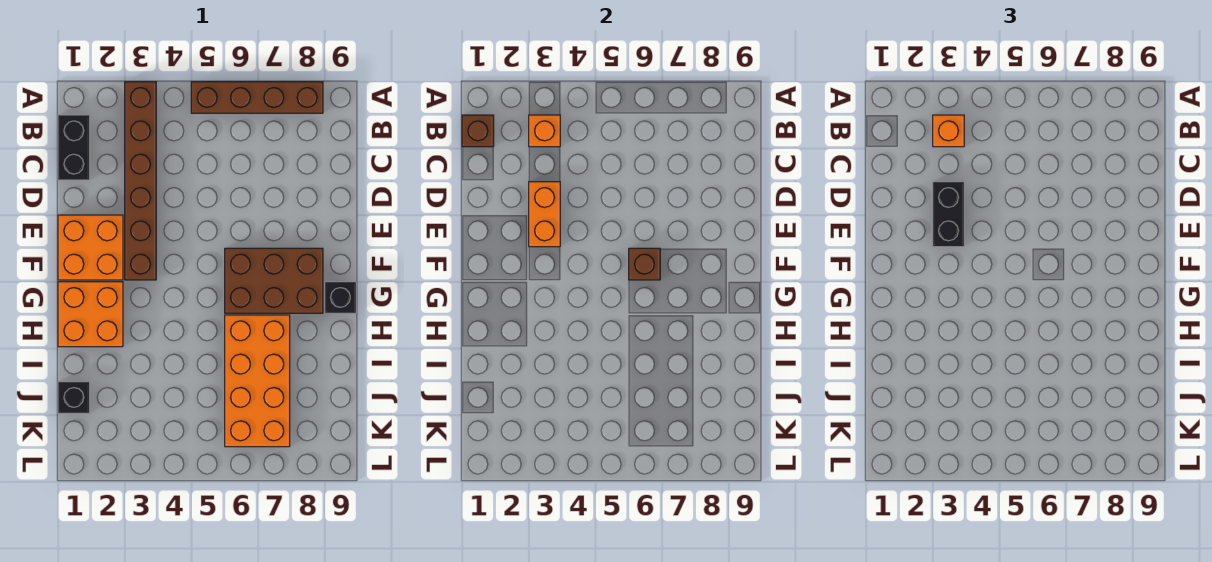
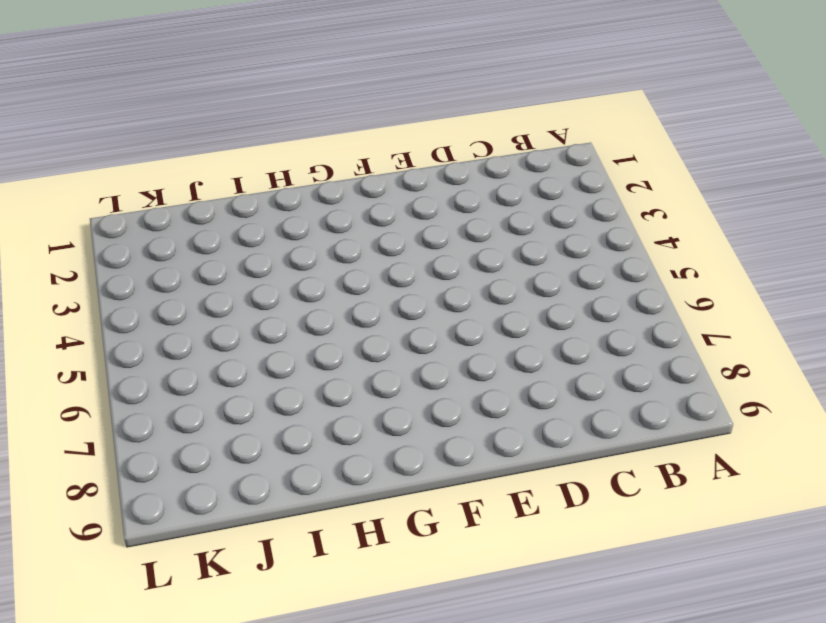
none -> brown 1x6 brick [125,82,156,280]
none -> brown 1x4 brick [191,82,323,113]
none -> black 1x2 brick [58,115,90,180]

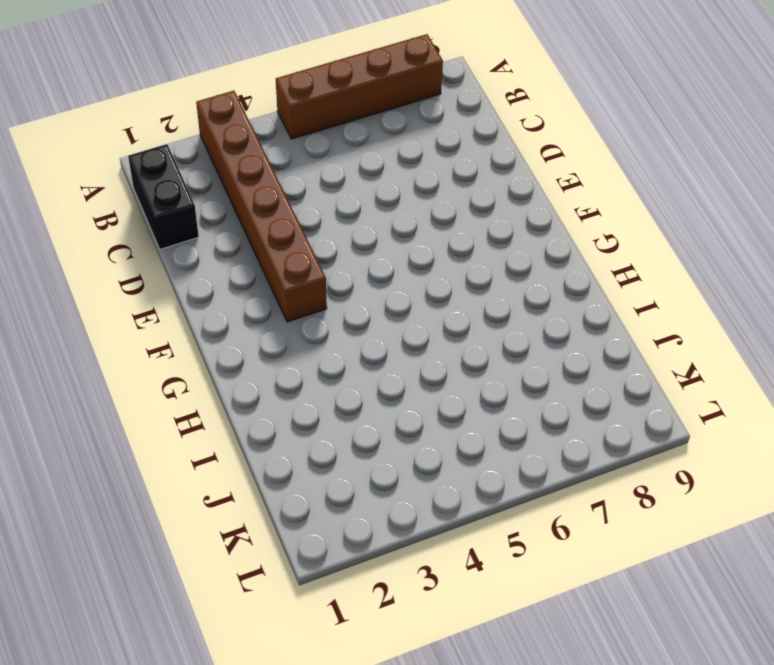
none -> orange 2x2 brick [58,215,123,280]
none -> brown 2x3 brick [225,248,323,313]
none -> orange 2x2 brick [58,282,123,347]

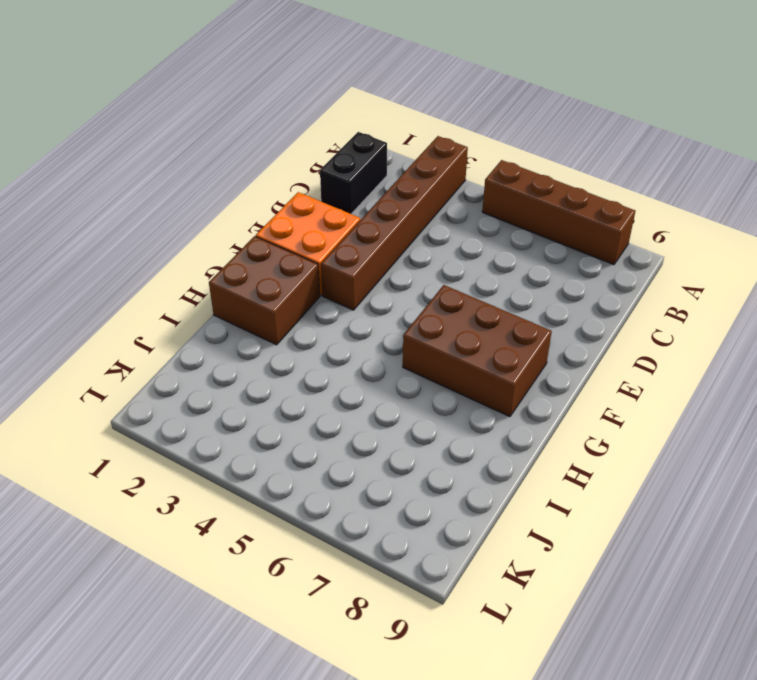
brown 2x2 brick [209,236,320,345] -> orange 2x2 brick [58,282,123,347]
none -> black 1x1 brick [325,282,356,313]
none -> orange 2x4 brick [225,315,290,447]
none -> black 1x1 brick [58,382,90,413]

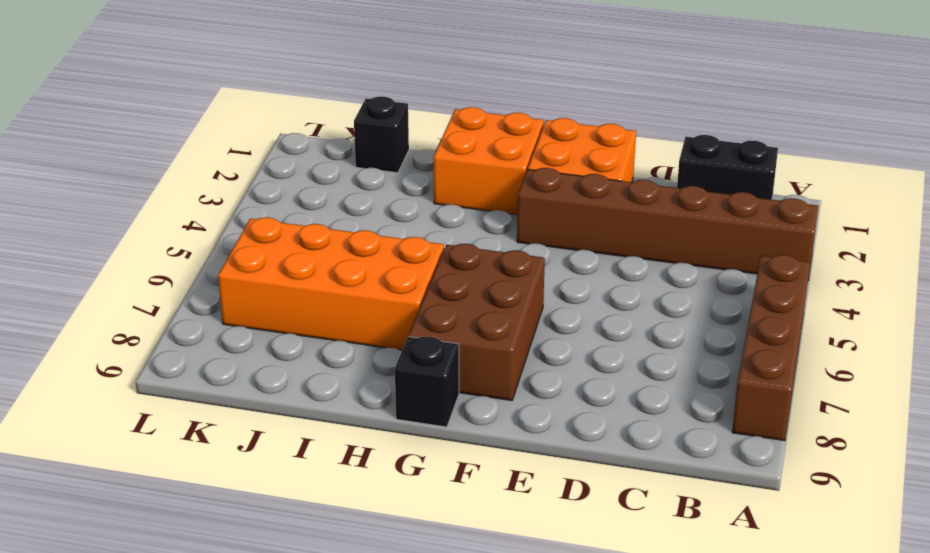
none -> brown 1x1 brick [462,115,494,147]
none -> orange 1x1 brick [529,115,560,147]
none -> orange 1x2 brick [529,182,560,247]

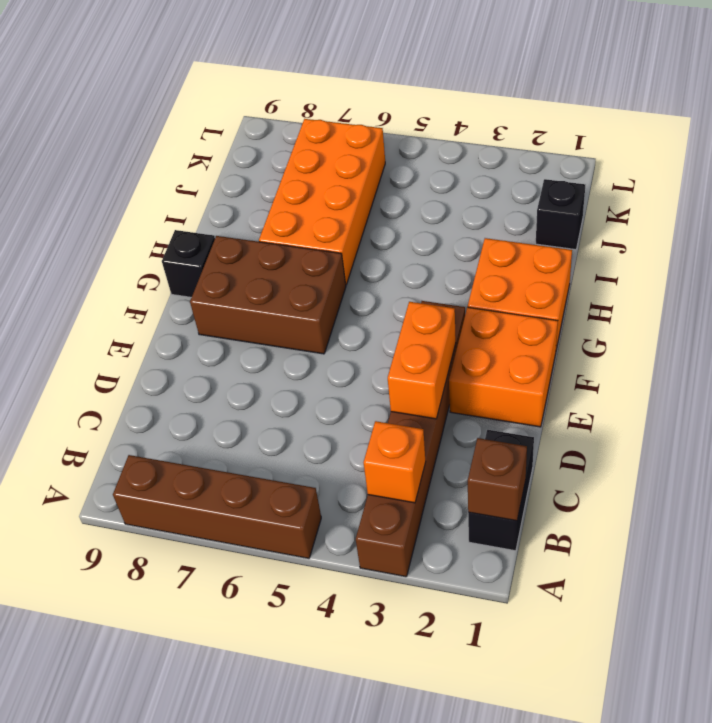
none -> brown 1x1 brick [629,248,660,280]
none -> orange 1x1 brick [933,115,964,147]
none -> black 1x2 brick [933,182,964,247]

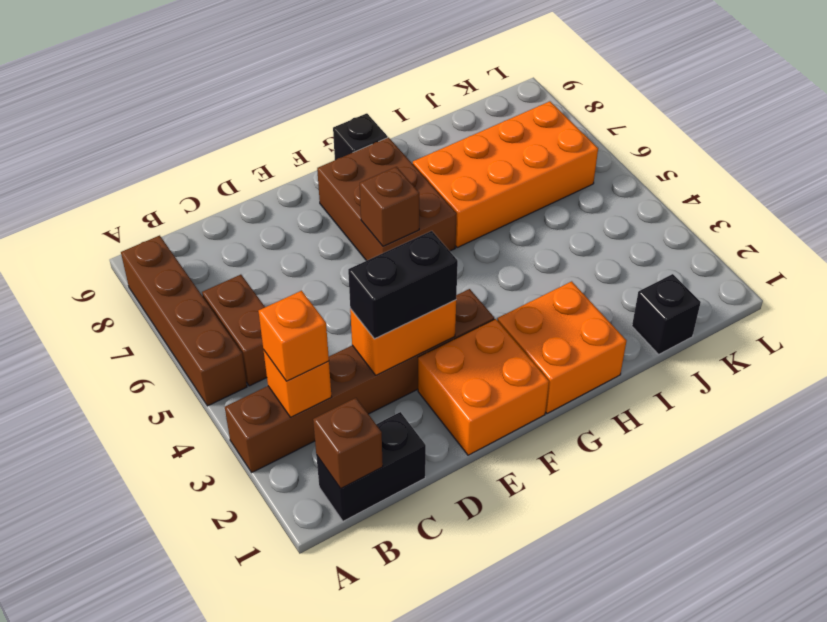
brown 1x2 brick [202,275,267,386] -> none

